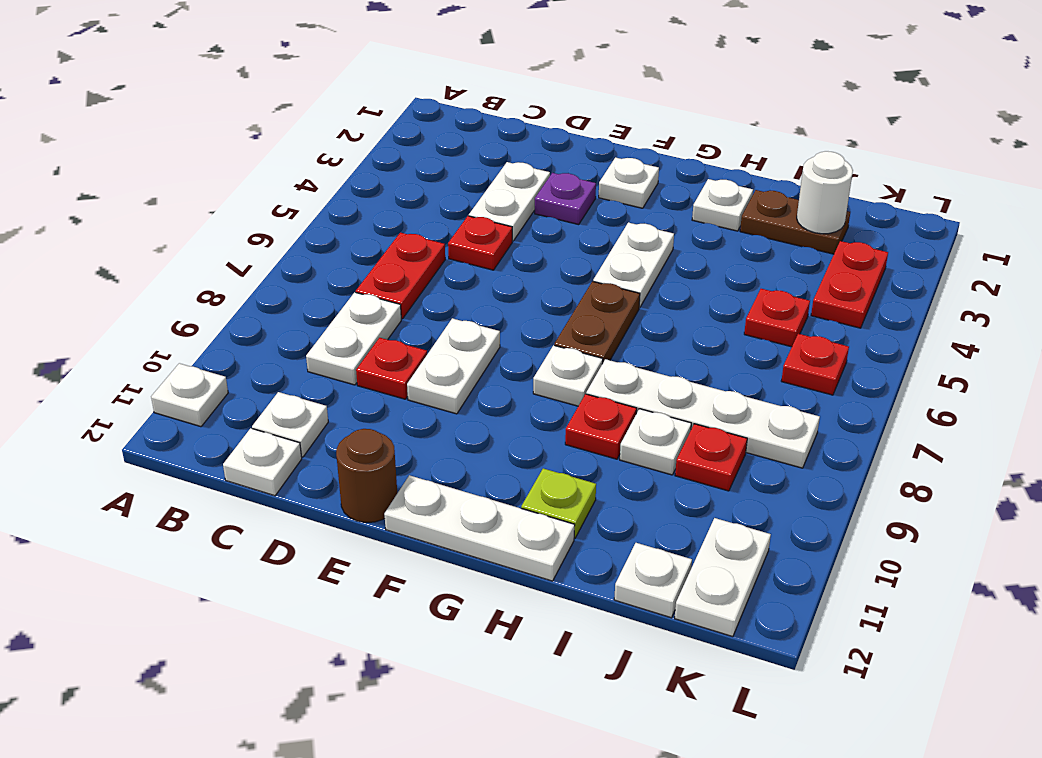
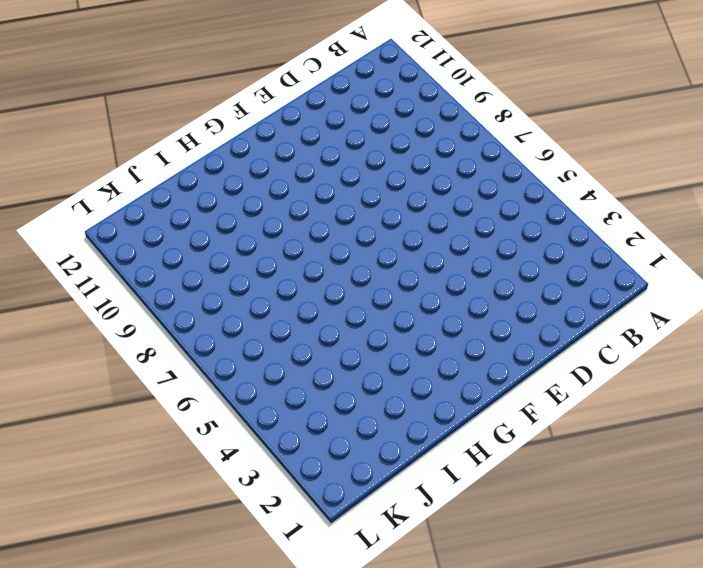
none -> white 1x1 plate [151,363,228,427]
none -> red 1x2 plate [356,233,445,319]
none -> white 1x2 plate [306,292,401,385]

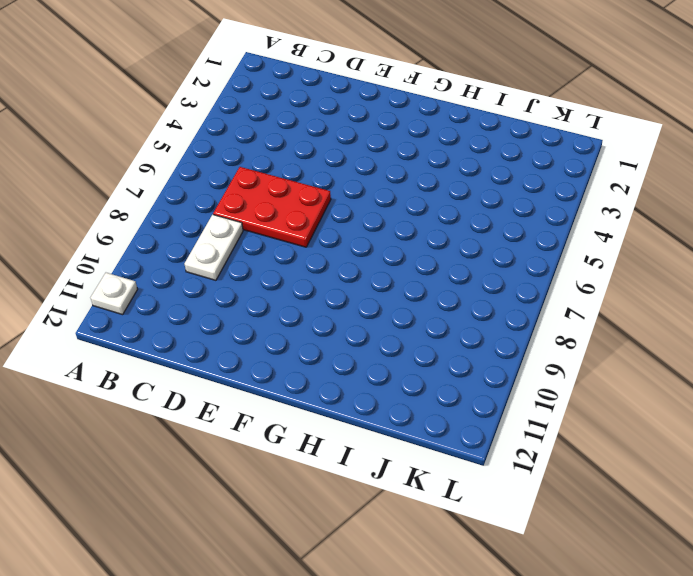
red 2x3 plate [213,167,331,247] -> red 1x2 plate [356,233,445,319]
none -> white 1x1 plate [252,392,328,457]
none -> white 1x1 plate [223,428,302,496]
none -> white 1x2 plate [469,162,550,241]

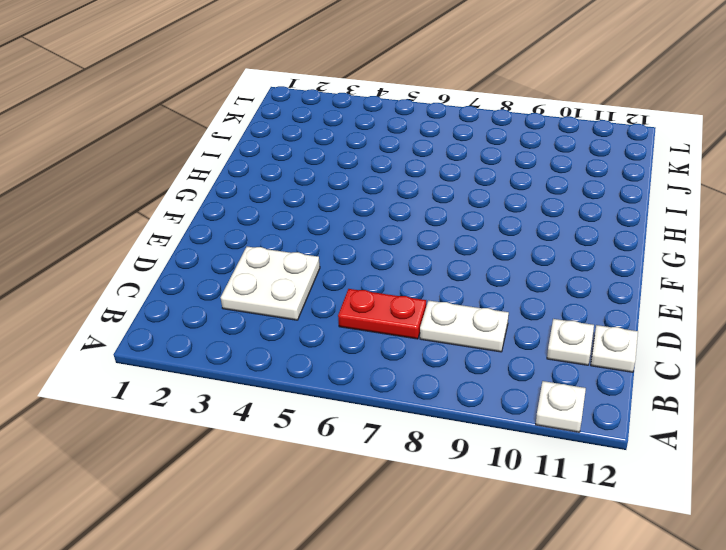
white 2x2 plate [220,247,320,320] -> white 1x2 plate [469,162,550,241]
none -> red 1x1 plate [448,216,512,270]
none -> red 1x1 plate [356,338,427,399]
none -> purple 1x1 plate [535,173,596,225]

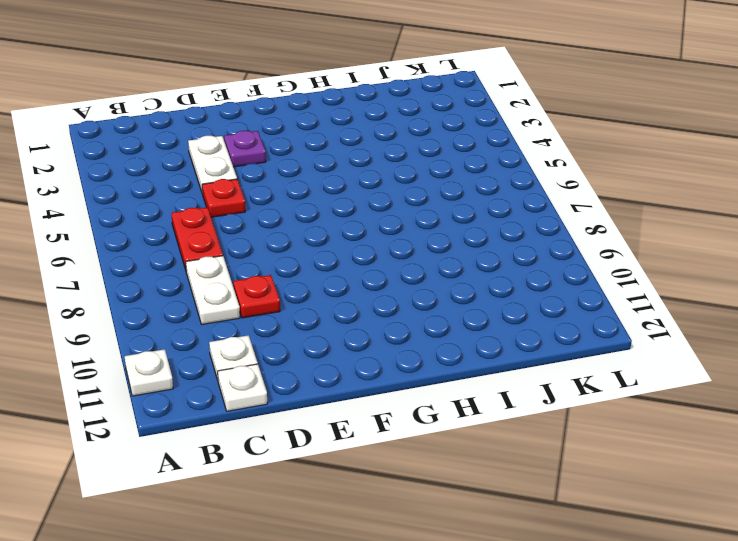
none -> white 1x2 plate [407,318,500,414]
none -> brown 1x1 round brick [336,429,397,523]
none -> white 1x1 plate [599,157,659,208]

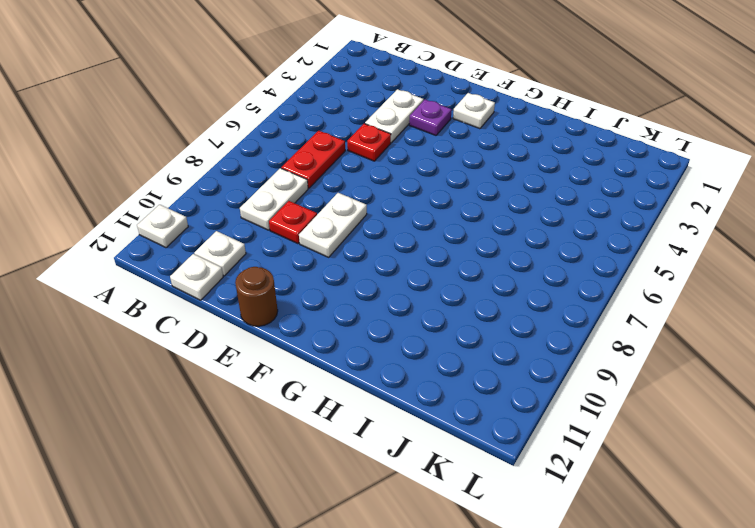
none -> white 1x3 plate [384,475,575,581]
none -> white 1x2 plate [593,222,674,308]
none -> brown 1x2 plate [554,281,640,362]

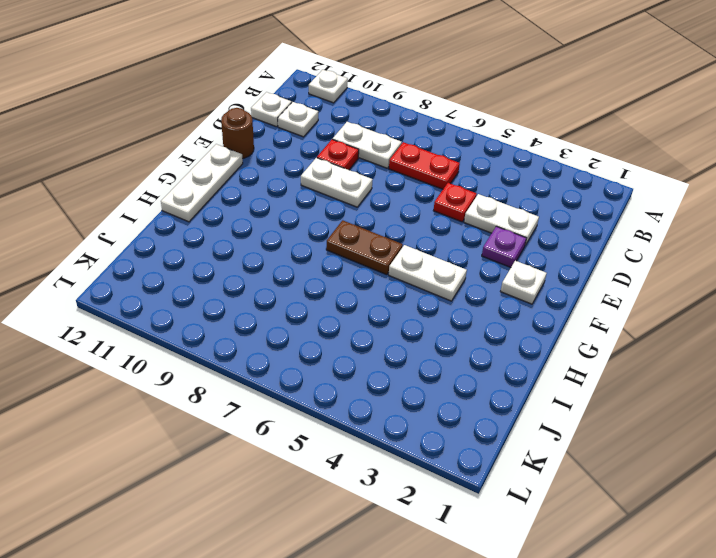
none -> white 1x1 plate [533,345,603,406]
none -> white 1x1 plate [692,179,753,231]
none -> white 1x4 plate [586,359,820,468]

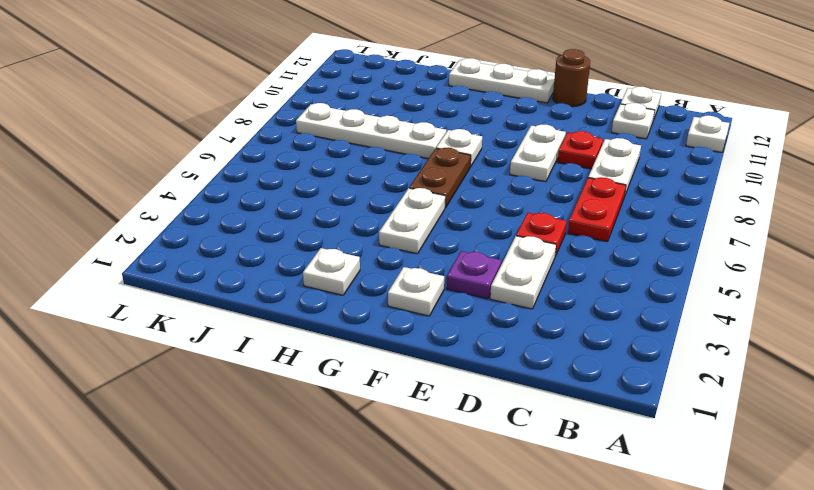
none -> red 1x1 plate [565,394,637,459]
none -> lime 1x1 plate [521,468,596,539]
none -> brown 1x2 plate [740,190,850,254]

